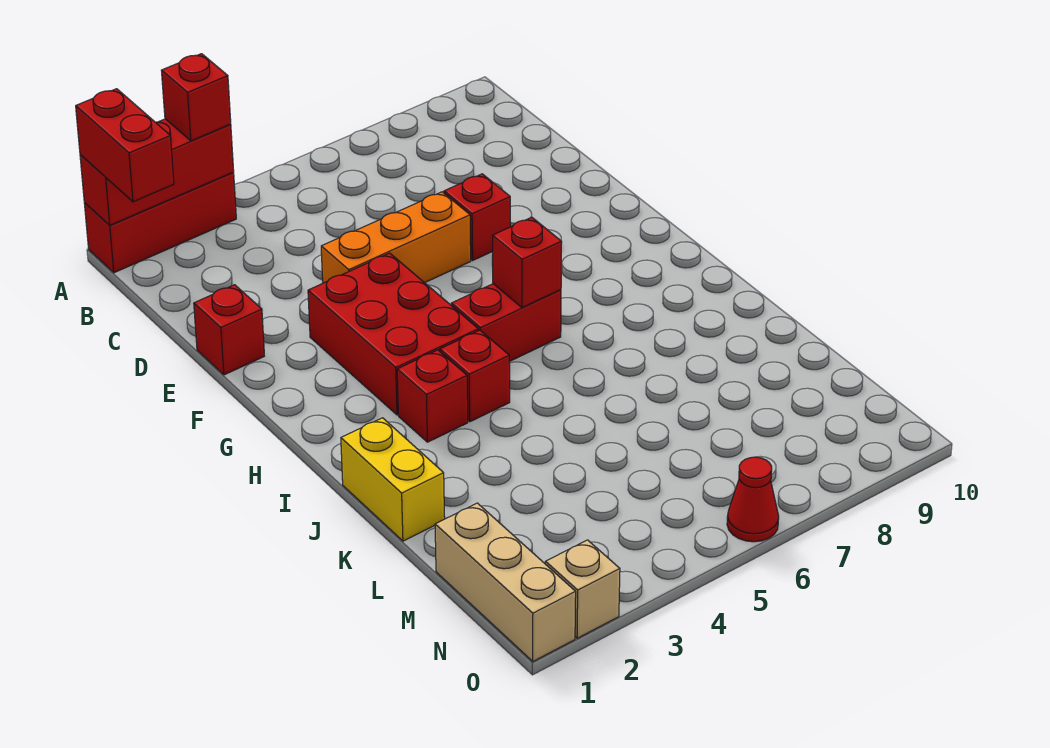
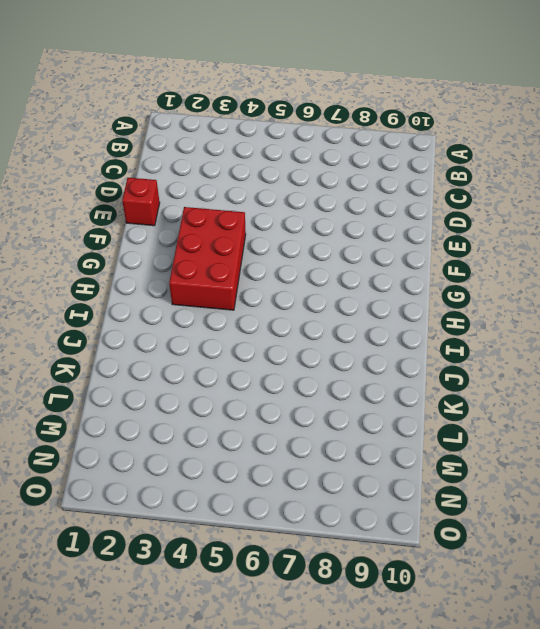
none -> red 1x3 brick [84,173,236,273]
none -> orange 1x3 brick [321,192,471,283]
none -> red 1x1 brick [444,174,510,260]

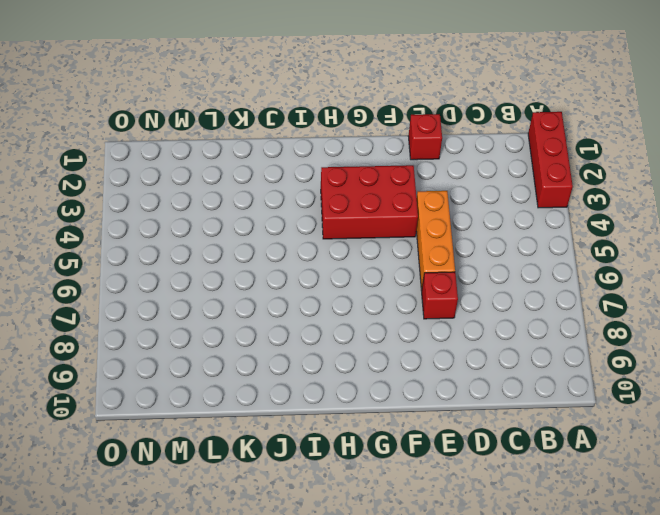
none -> red 1x2 brick [451,284,561,362]
none -> red 1x1 brick [397,350,468,442]
none -> red 1x1 brick [440,330,510,422]

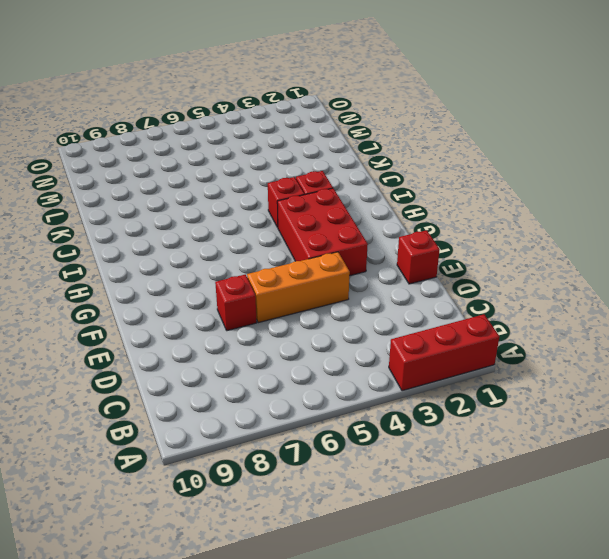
none -> red 1x2 brick [451,284,561,362]
none -> yellow 1x2 brick [341,418,445,541]
none -> tan 1x3 brick [435,503,576,661]

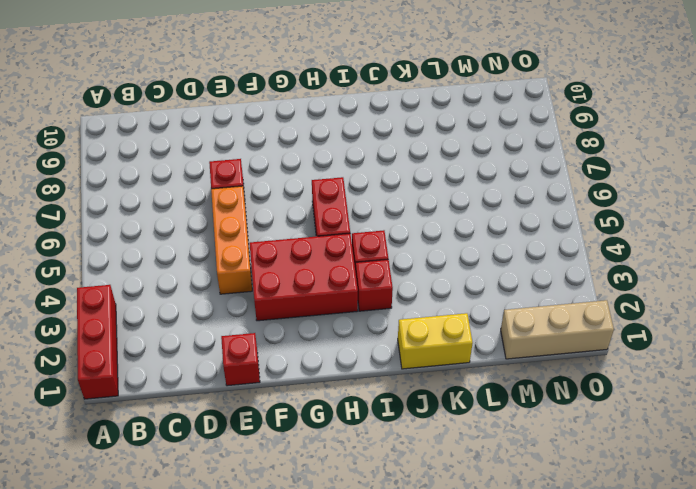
none -> tan 1x1 brick [545,540,620,638]
none -> red 1x1 cone [727,457,779,542]
none -> red 1x3 brick [80,119,234,225]

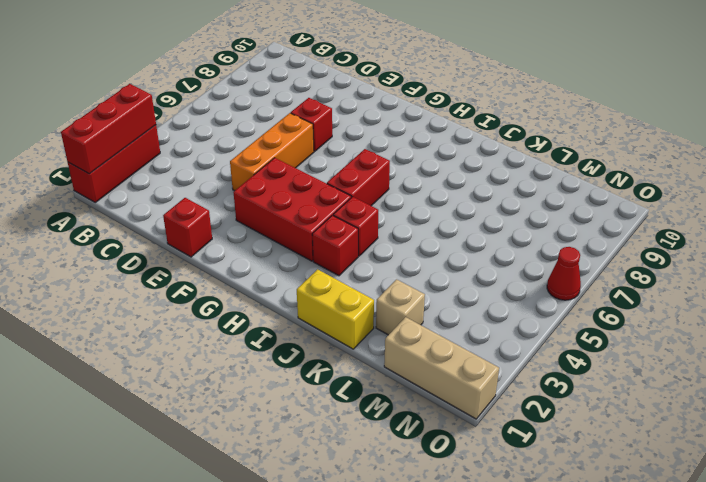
tan 1x1 brick [376,279,425,335] -> tan 1x1 brick moved to [545,540,620,638]
none -> red 1x1 brick [492,217,562,308]
none -> red 1x2 brick [76,89,174,202]
none -> red 1x1 brick [161,54,231,141]

